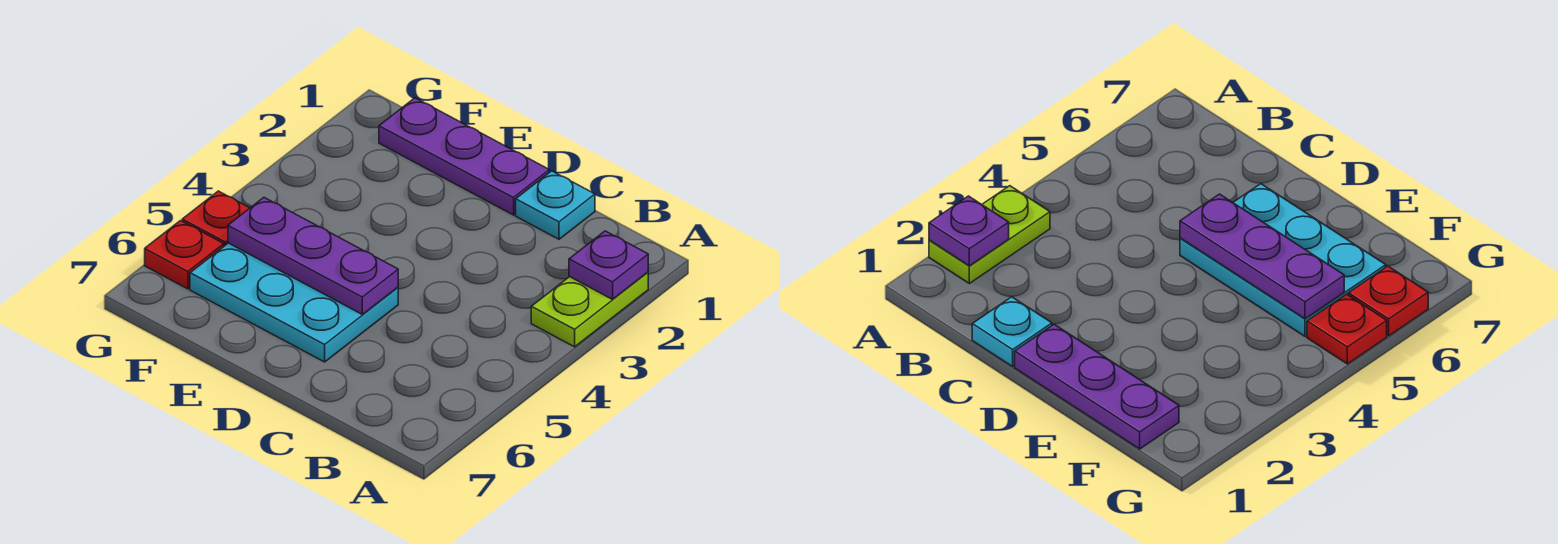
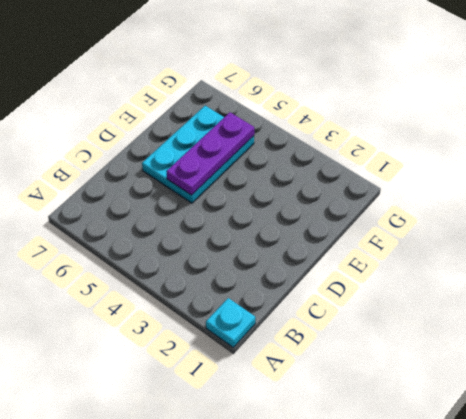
cyan 1x1 plate [206,298,255,347] -> cyan 1x1 plate moved to [516,171,595,239]
none -> lime 1x2 plate [531,272,648,347]
none -> purple 1x3 plate [379,98,549,215]

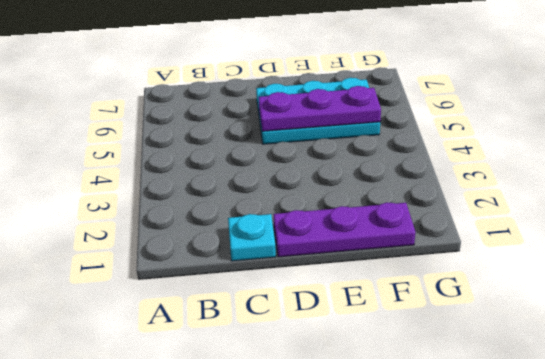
none -> lime 1x2 plate [531,272,648,347]
none -> red 1x1 plate [182,191,249,246]

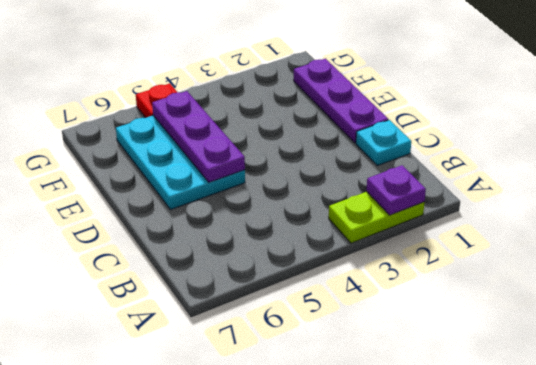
none -> red 1x1 plate [145,221,224,289]

